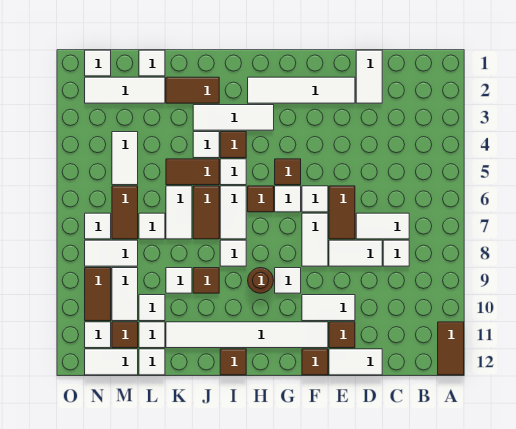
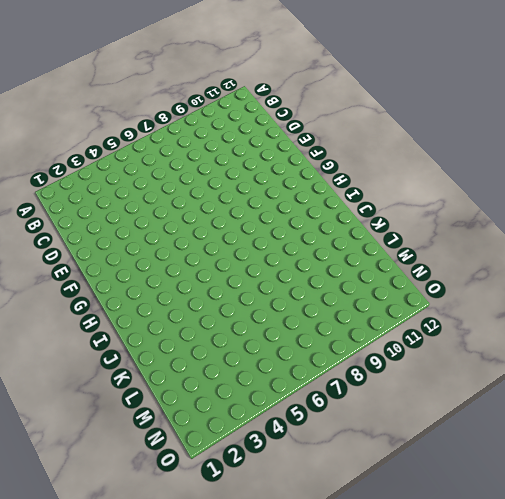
none -> brown 1x2 tile [438,322,464,375]
none -> white 1x2 tile [356,213,409,239]
none -> white 1x1 tile [383,240,409,266]
none -> white 1x2 tile [356,50,382,103]

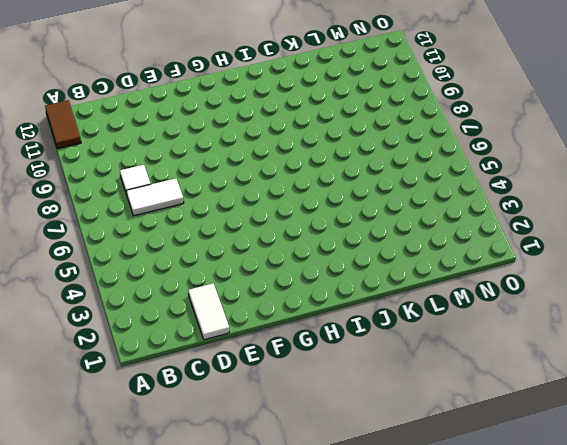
none -> white 1x2 tile [329,240,382,266]
none -> white 1x2 tile [329,349,382,375]
none -> white 1x4 tile [248,77,355,103]
none -> brown 1x2 tile [329,186,355,239]

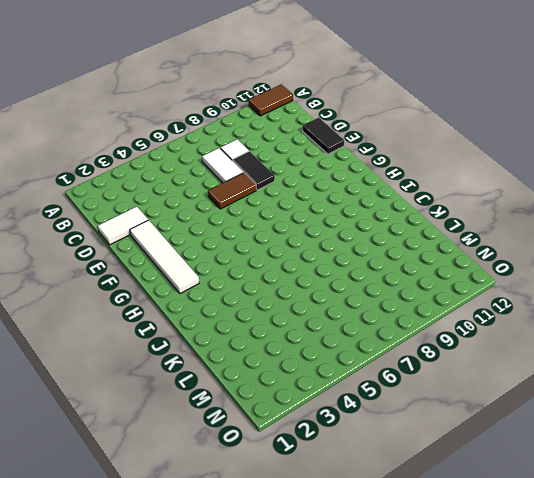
black 1x2 tile [233,151,275,190] -> white 1x2 tile [329,240,382,266]
black 1x2 tile [303,117,344,154] -> white 1x2 tile [329,349,382,375]
none -> white 1x2 tile [302,295,355,321]
none -> brown 1x1 tile [329,322,355,348]
none -> white 1x1 tile [302,186,328,212]
none -> white 1x2 tile [302,213,328,266]

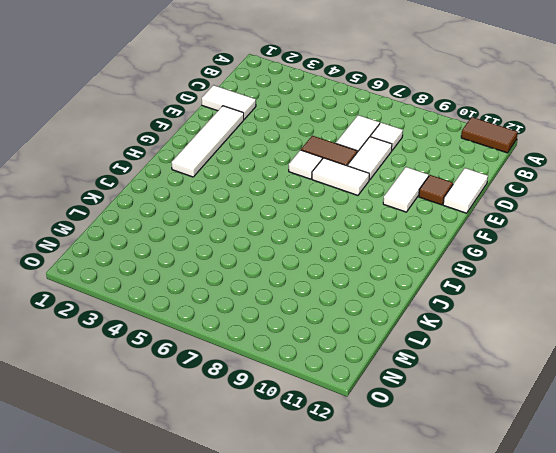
none -> white 1x6 tile [166,322,328,348]
none -> brown 1x1 tile [302,349,328,375]
none -> brown 1x1 tile [275,159,301,185]
none -> white 1x1 tile [275,186,301,212]

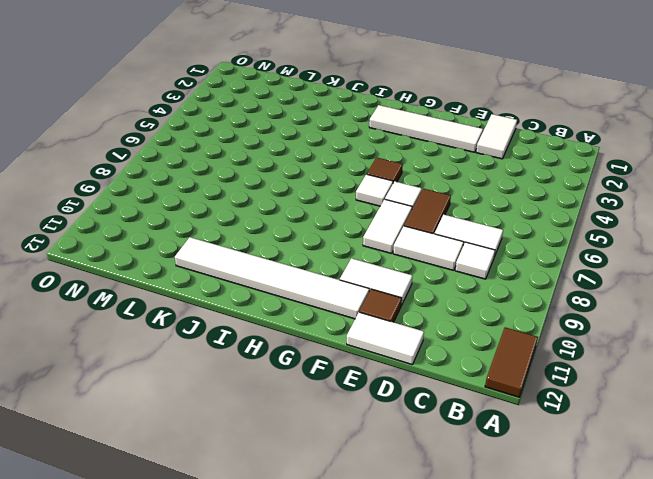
none -> brown 1x1 tile [302,349,328,375]
none -> white 1x1 tile [275,268,301,293]
none -> white 1x3 tile [193,105,274,130]
none -> brown 1x1 tile [248,186,274,212]

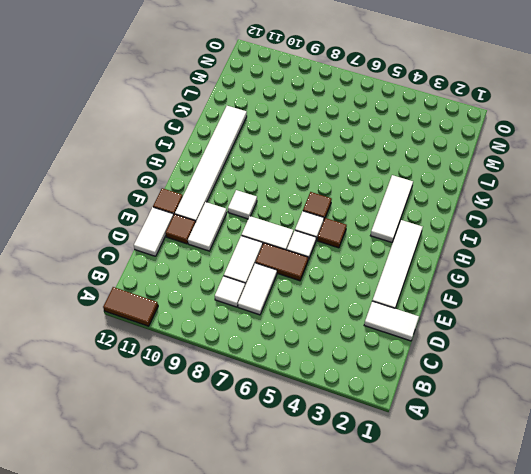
none -> brown 1x1 round brick [248,268,273,293]
none -> brown 1x1 tile [220,132,246,158]
none -> white 1x1 tile [220,159,246,185]
none -> white 1x2 tile [220,186,246,239]

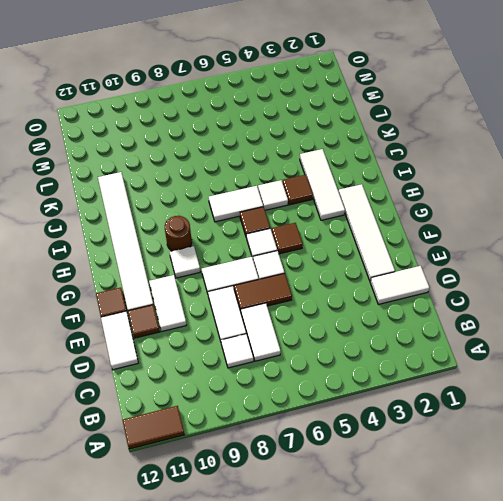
none -> white 1x1 tile [220,240,246,266]
none -> brown 1x1 tile [220,349,246,375]
none -> brown 1x2 tile [166,77,219,103]
none -> white 1x1 tile [193,132,219,158]

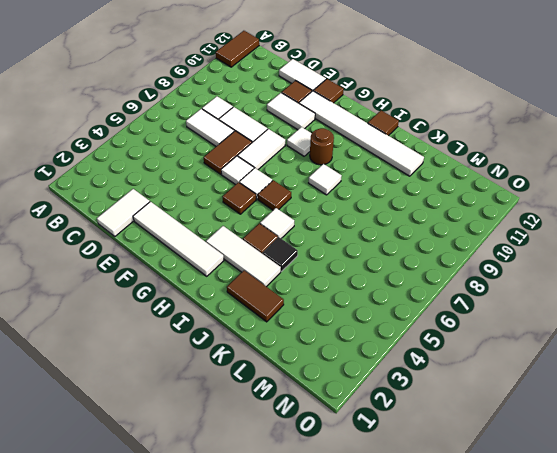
black 1x1 tile [262,237,298,272] -> white 1x1 tile [193,132,219,158]
none -> white 1x2 tile [220,186,246,239]
none -> brown 1x2 tile [166,159,219,185]
none -> brown 1x2 tile [193,186,219,239]
none -> brown 1x1 tile [193,268,219,293]

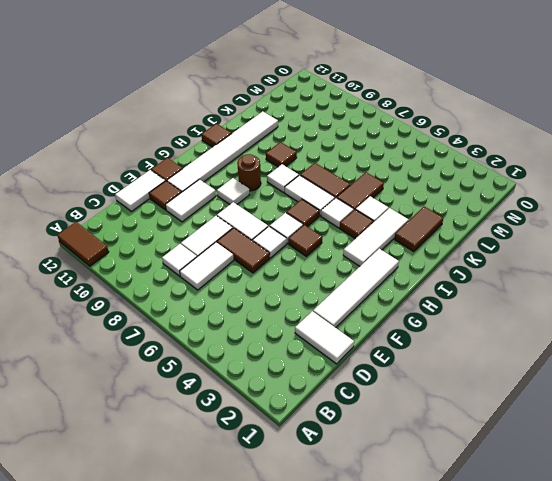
none -> white 1x2 tile [166,186,192,239]
none -> white 1x1 tile [166,268,192,293]
none -> white 1x1 tile [139,50,165,76]
none -> white 1x3 tile [85,77,165,103]

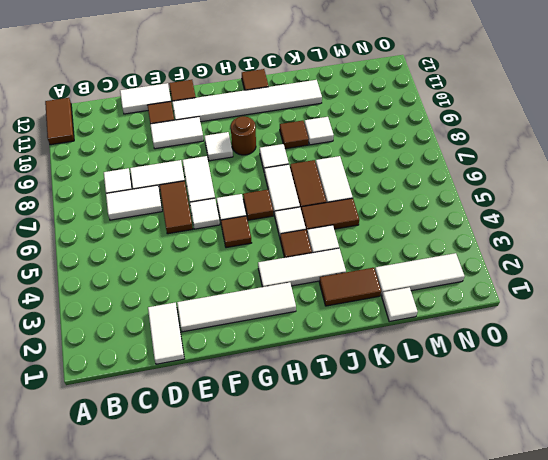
none -> white 1x1 tile [139,213,165,239]
none -> white 1x1 tile [139,295,165,321]
none -> white 1x1 tile [139,322,165,348]
none -> white 1x1 tile [139,349,165,375]

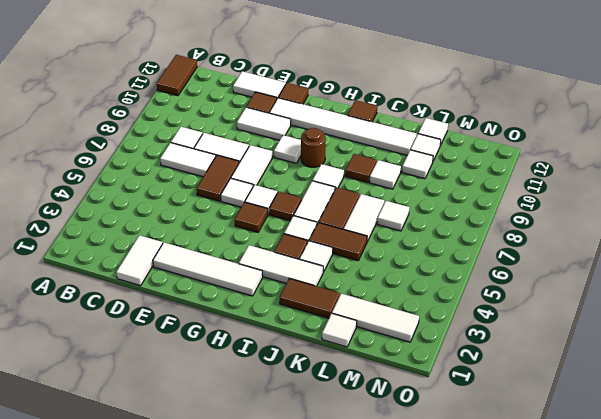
none -> white 1x2 tile [112,132,138,185]
none -> brown 1x2 tile [112,186,138,239]
none -> white 1x2 tile [85,240,138,266]
none -> white 1x2 tile [112,268,138,321]

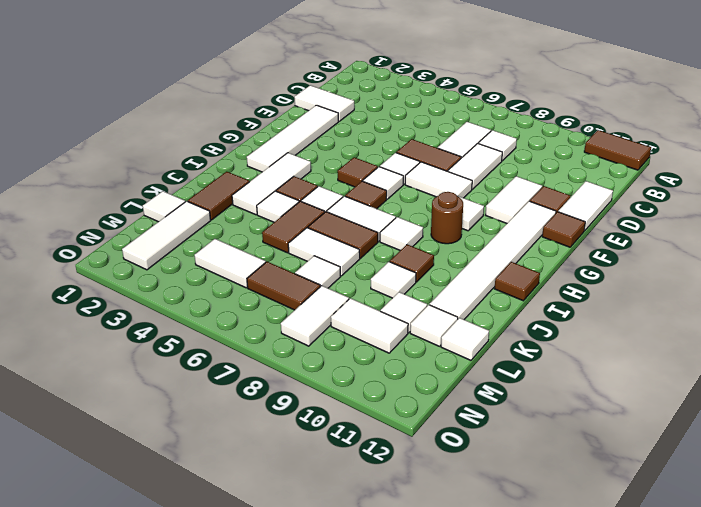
none -> brown 1x1 tile [112,322,138,348]
none -> white 1x2 tile [85,349,138,375]
none -> white 1x1 tile [85,50,111,76]
none -> white 1x1 tile [85,213,111,239]

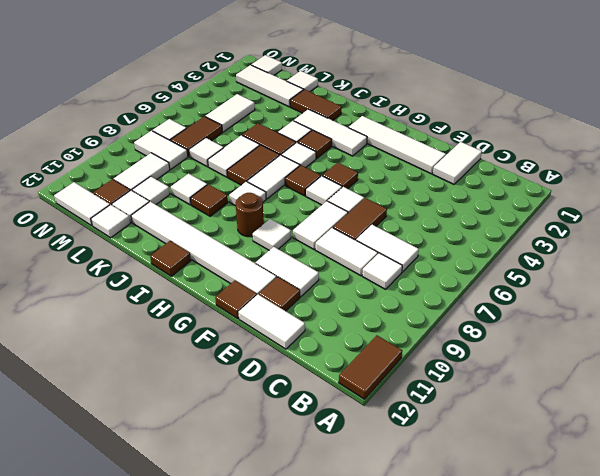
none -> brown 1x2 tile [85,268,111,321]
none -> white 1x1 tile [85,322,111,348]

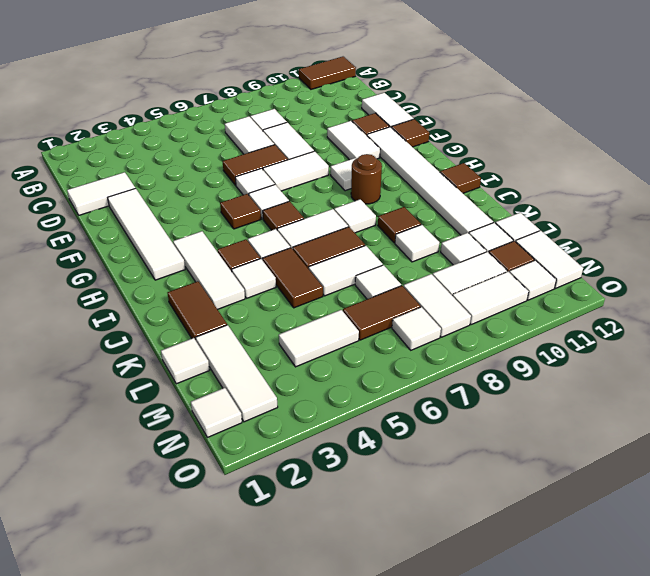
white 1x2 tile [452,272,529,325] -> brown 1x2 tile [85,268,111,321]

